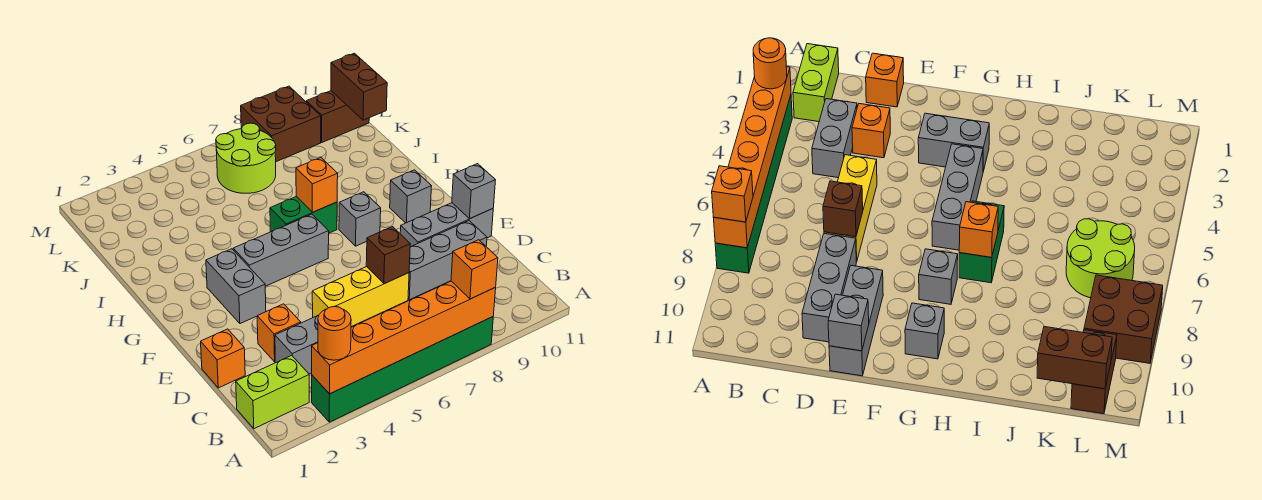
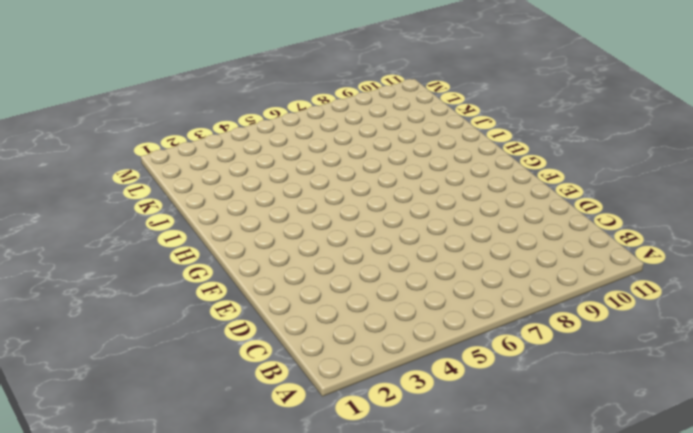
none -> green 1x6 brick [312,317,493,422]
none -> lime 1x2 brick [236,355,309,429]
none -> grey 1x2 brick [275,315,319,374]

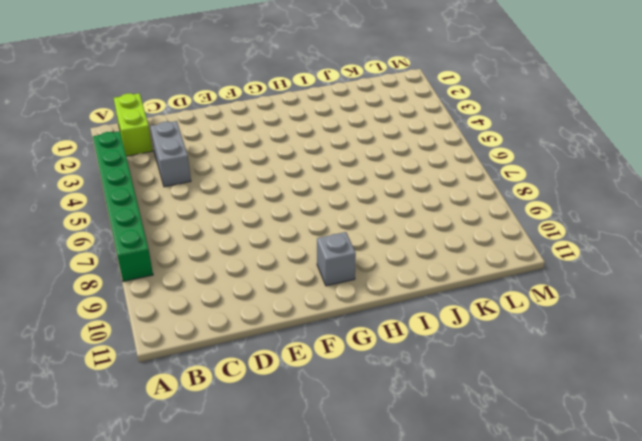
none -> orange 1x1 brick [201,329,245,388]
none -> orange 1x1 brick [257,304,301,362]
none -> yellow 1x3 brick [312,267,409,327]

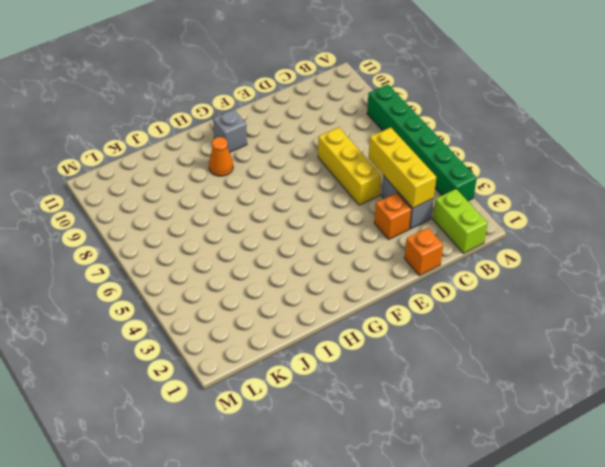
yellow 1x3 brick [368,127,436,208] -> none
orange 1x1 cone [209,137,233,176] -> none
none -> grey 1x3 brick [408,221,487,300]
none -> grey 1x3 brick [400,203,493,247]
none -> grey 1x2 brick [206,249,266,324]

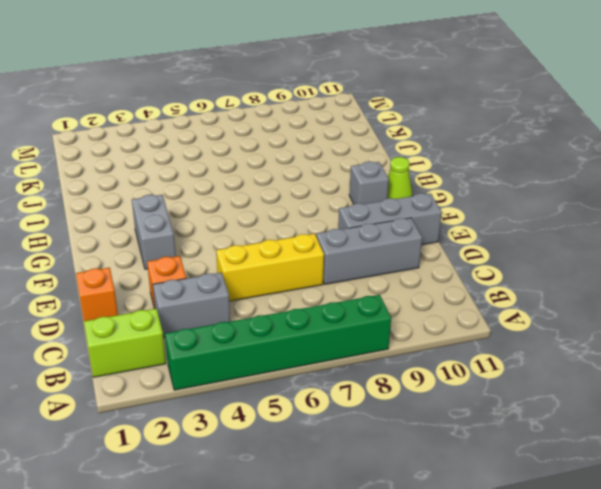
lime 1x1 cone [387,157,412,199] -> none
none -> grey 1x3 brick [233,214,329,286]
none -> grey 1x1 brick [339,192,381,246]
none -> green 1x2 brick [270,196,337,233]

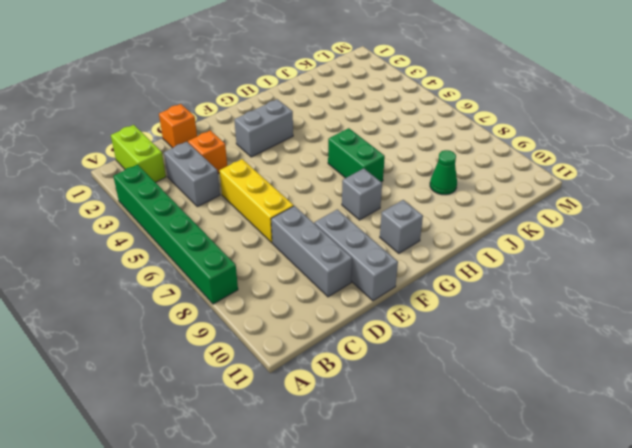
green 1x1 cone [430,150,457,195] -> none
none -> grey 1x3 brick [233,214,329,286]
none -> lime 2x2 round brick [216,123,276,193]
none -> brown 2x2 brick [241,86,321,162]

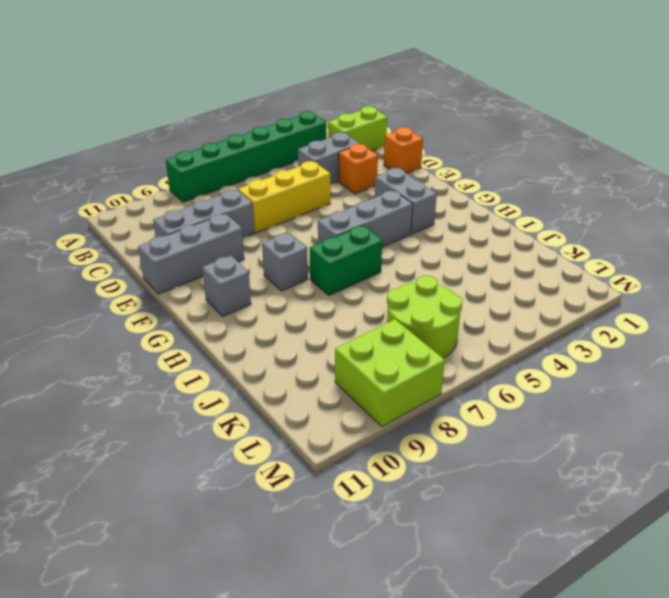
lime 2x2 brick [335,319,445,427] -> brown 2x2 brick [241,86,321,162]
none -> brown 1x2 brick [306,91,369,142]
none -> orange 1x6 brick [312,281,496,394]
none -> brown 1x1 brick [366,227,410,284]

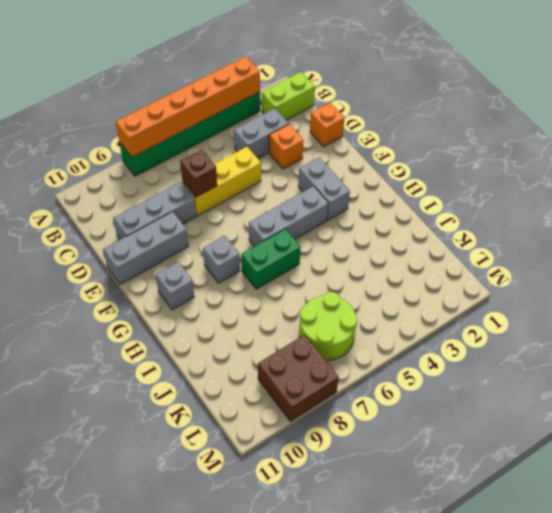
none -> brown 1x2 brick [306,91,369,142]
none -> grey 1x1 brick [452,164,495,219]
none -> orange 1x1 brick [296,158,338,212]

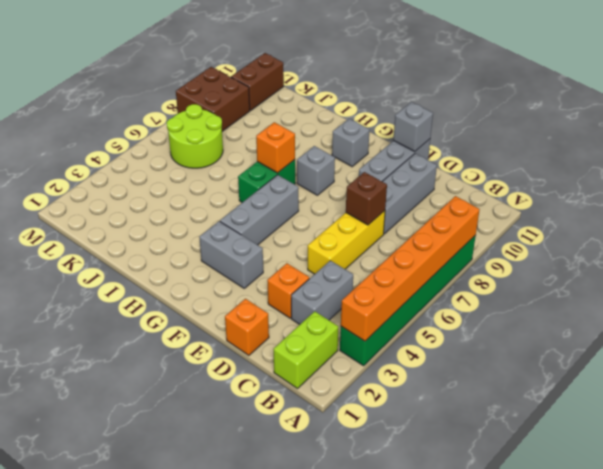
none -> brown 1x2 brick [331,53,387,120]
none -> orange 1x1 round brick [318,307,351,360]
none -> orange 1x1 brick [451,240,498,299]

